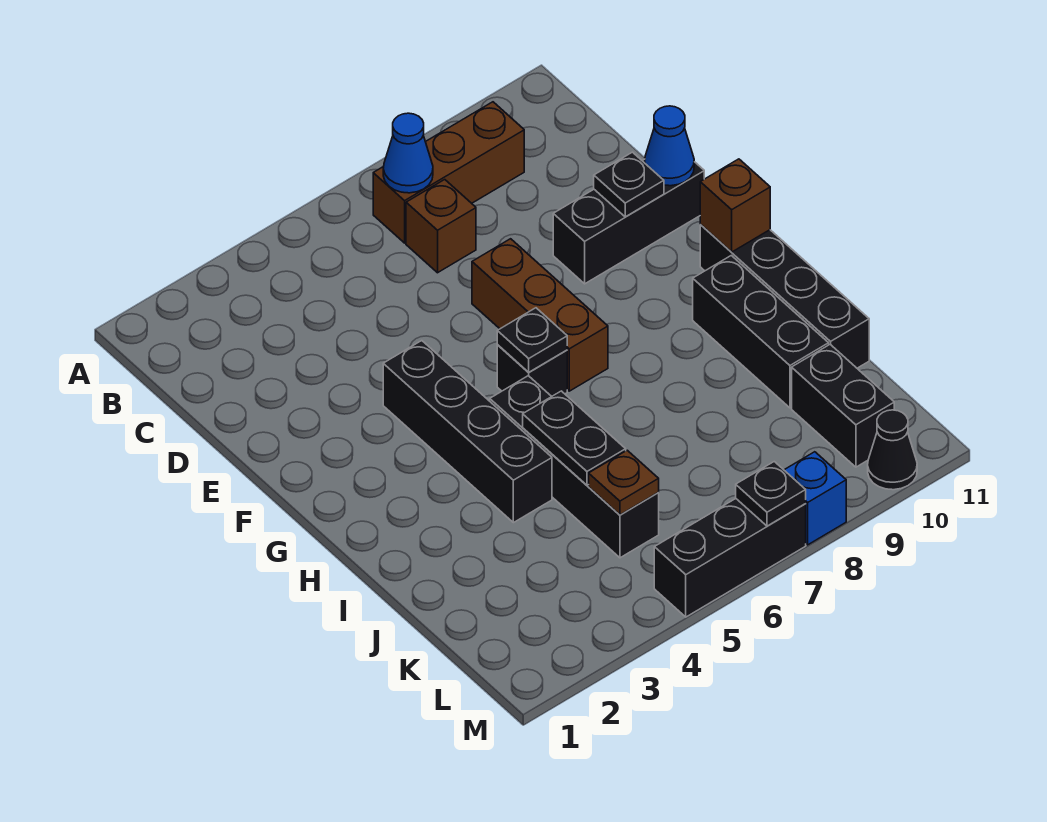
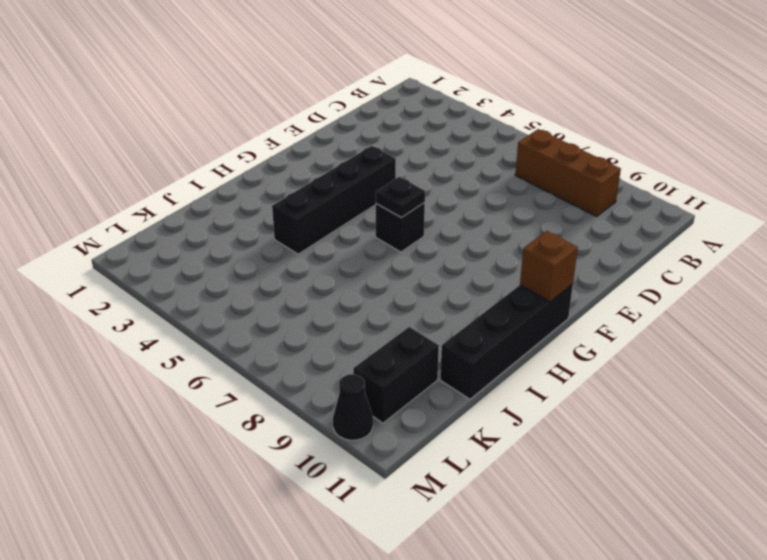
none -> brown 1x1 brick [406,180,476,273]
none -> brown 1x3 brick [472,239,608,391]
none -> black 1x3 brick [553,159,704,284]

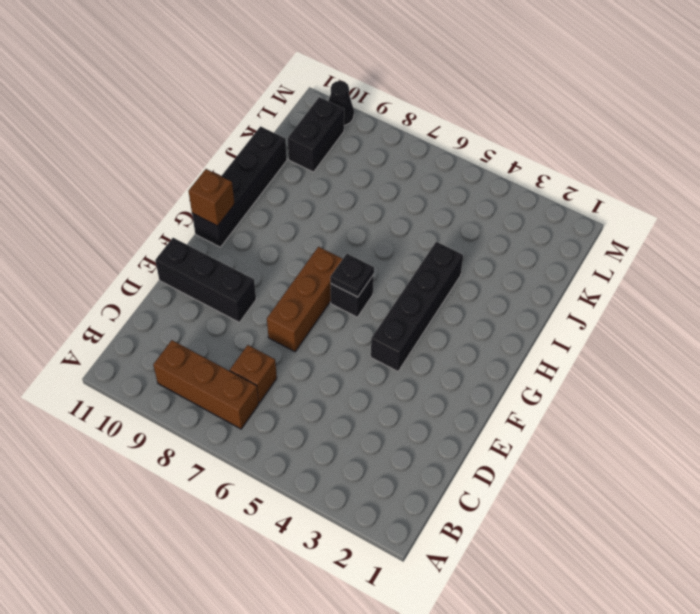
none -> black 1x4 brick [490,376,659,558]
none -> black 1x3 brick [693,255,829,408]
none -> black 1x3 brick [654,499,806,617]

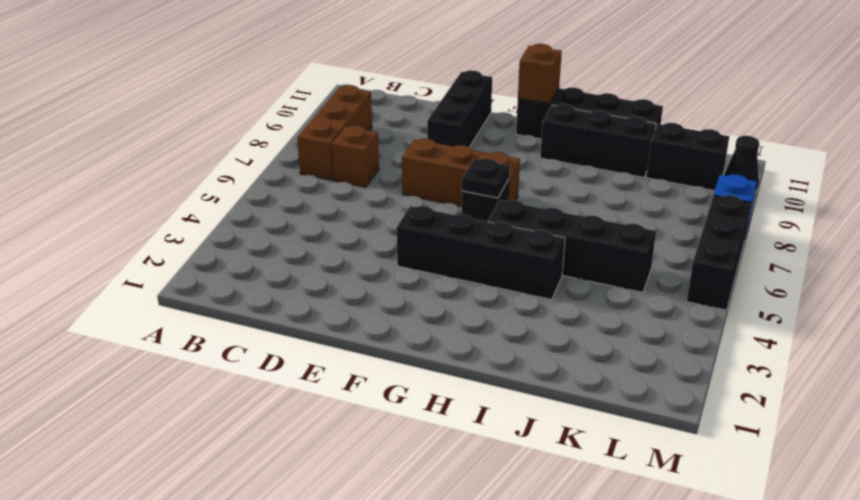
none -> blue 1x1 cone [383,113,433,193]
none -> black 1x1 plate [594,152,664,217]
none -> blue 1x1 cone [645,106,694,186]

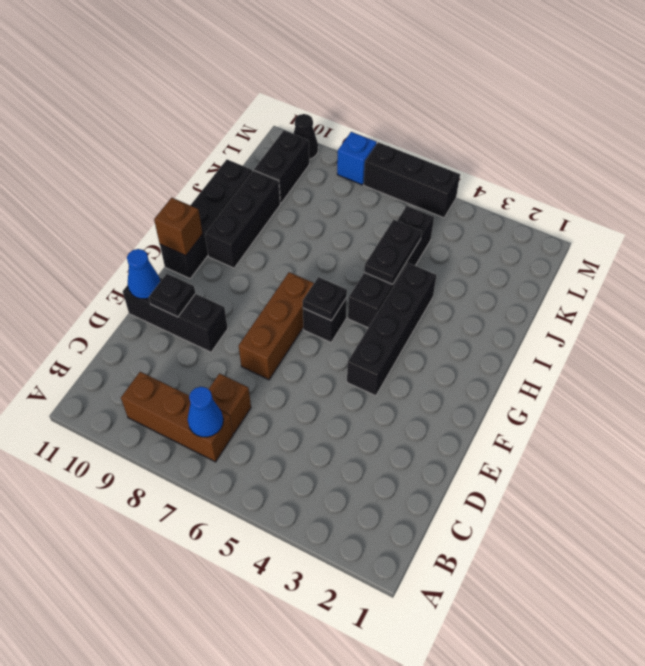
none -> brown 1x1 plate [589,450,659,515]
none -> black 1x1 plate [736,462,806,526]

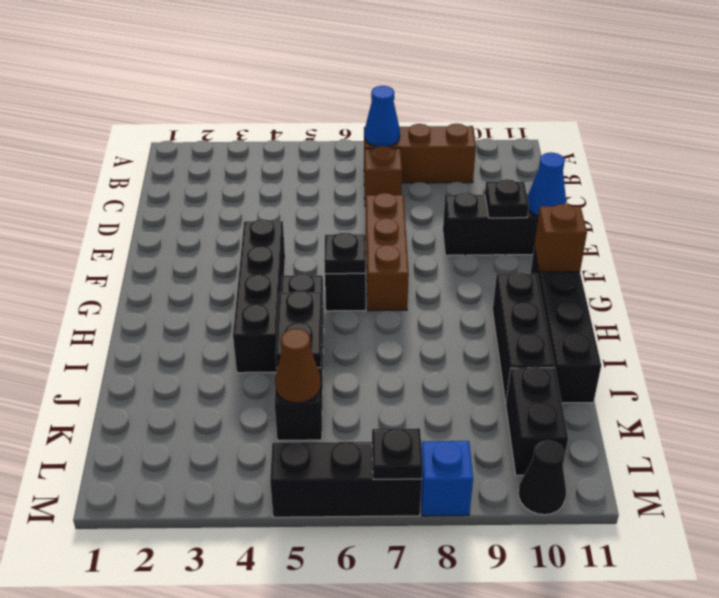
brown 1x1 cone [275,329,321,403] -> brown 1x1 plate [589,450,659,515]

